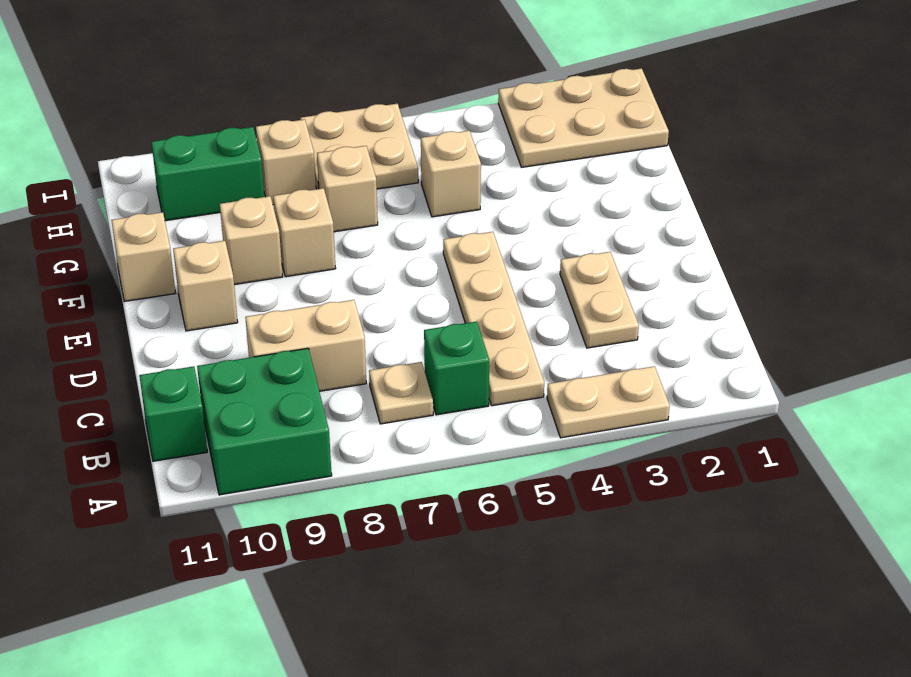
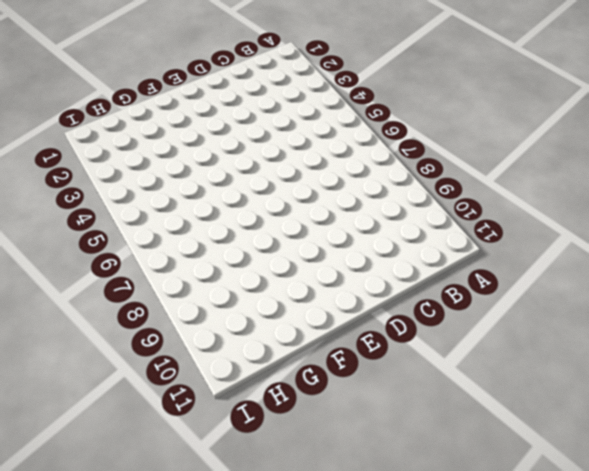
none -> tan 1x2 plate [547,366,670,438]
none -> green 2x2 brick [197,348,332,495]
none -> tan 1x4 plate [443,232,544,406]

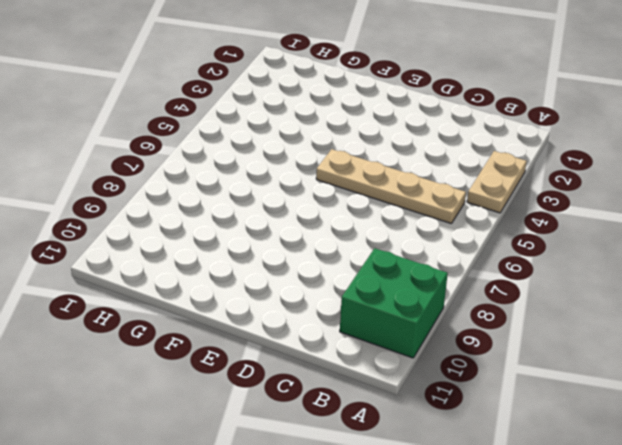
none -> green 1x1 brick [424,322,489,415]
none -> tan 1x1 plate [369,362,433,424]
none -> green 1x1 brick [139,366,207,461]

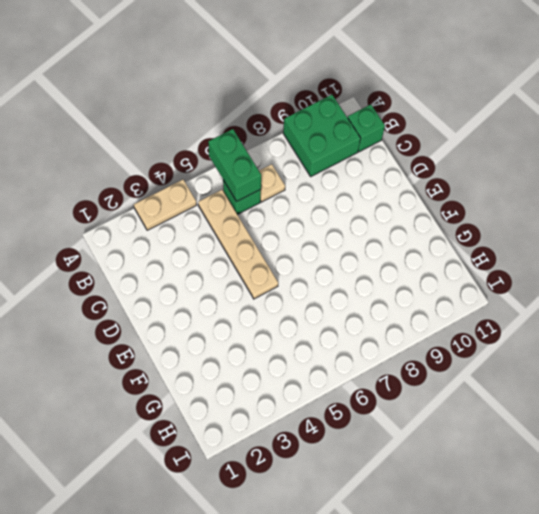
green 1x2 brick [208,129,261,201] -> green 1x2 brick turned to [151,127,264,221]
none -> tan 1x2 plate [560,252,639,348]
none -> tan 1x2 brick [245,300,366,391]
none -> tan 1x1 brick [173,241,238,331]

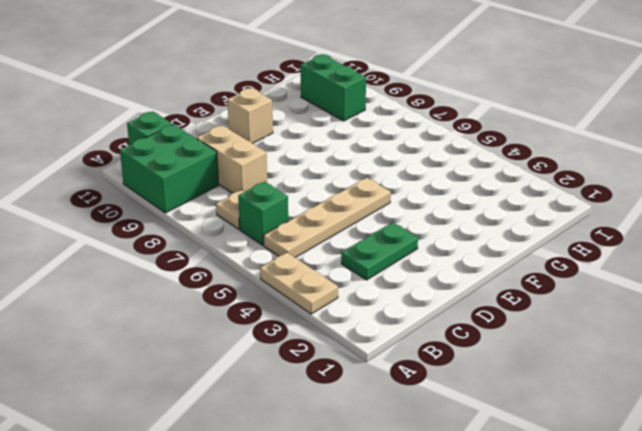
green 1x2 plate [341,222,418,280] -> tan 1x2 plate [560,252,639,348]
none -> tan 1x1 brick [273,188,336,277]
none -> tan 1x1 brick [220,196,283,285]
none -> tan 1x1 brick [111,212,175,302]

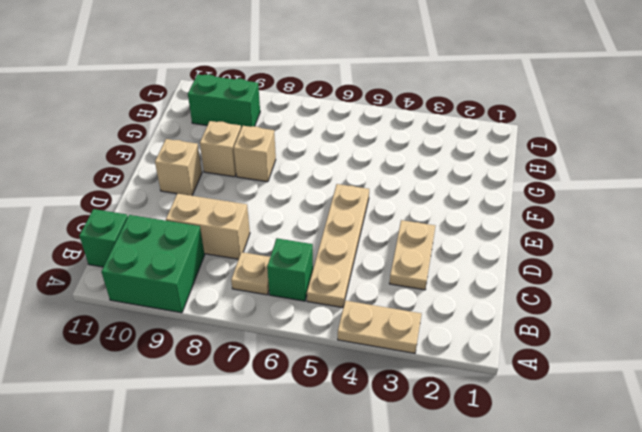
none -> tan 1x1 brick [111,212,175,302]
none -> tan 1x1 brick [421,131,481,217]
none -> tan 1x1 brick [317,146,378,232]

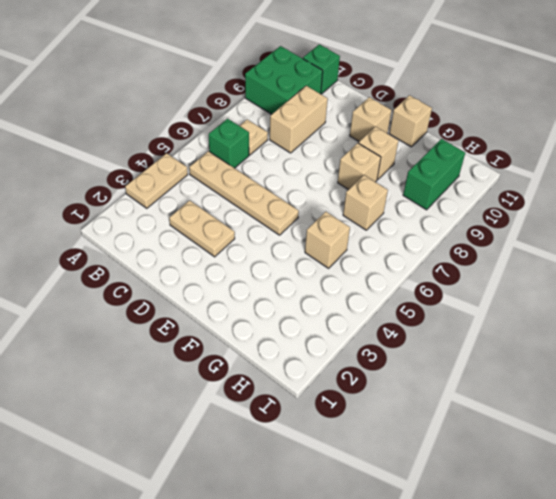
none -> tan 2x3 plate [498,68,669,167]
none -> tan 2x2 plate [300,104,418,189]
none -> tan 1x1 brick [256,119,316,205]

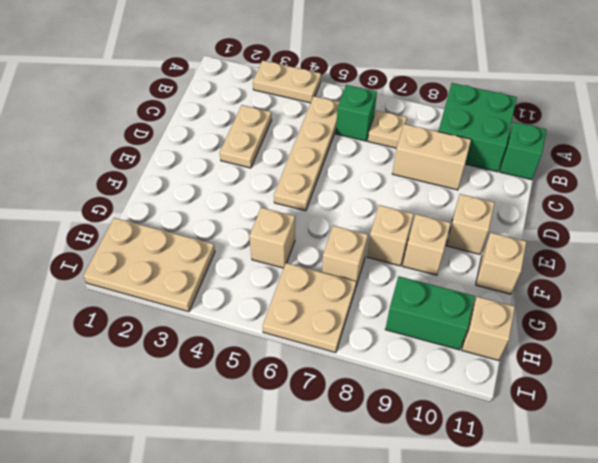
tan 1x1 brick [462,297,515,360] -> tan 1x1 brick moved to [256,119,316,205]

